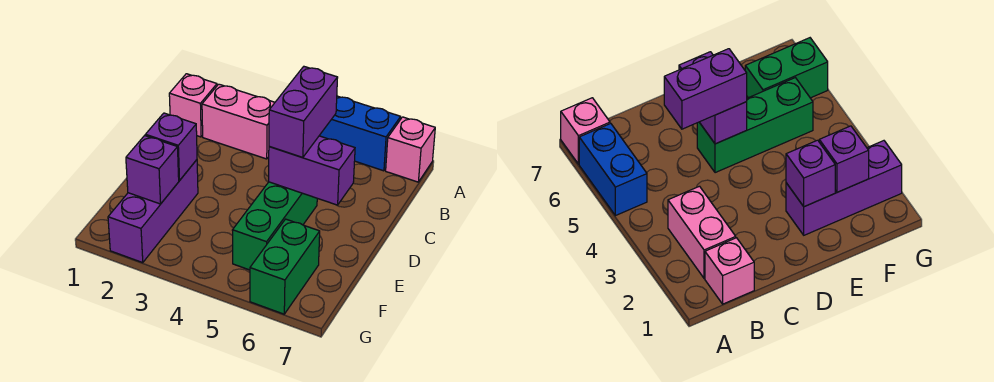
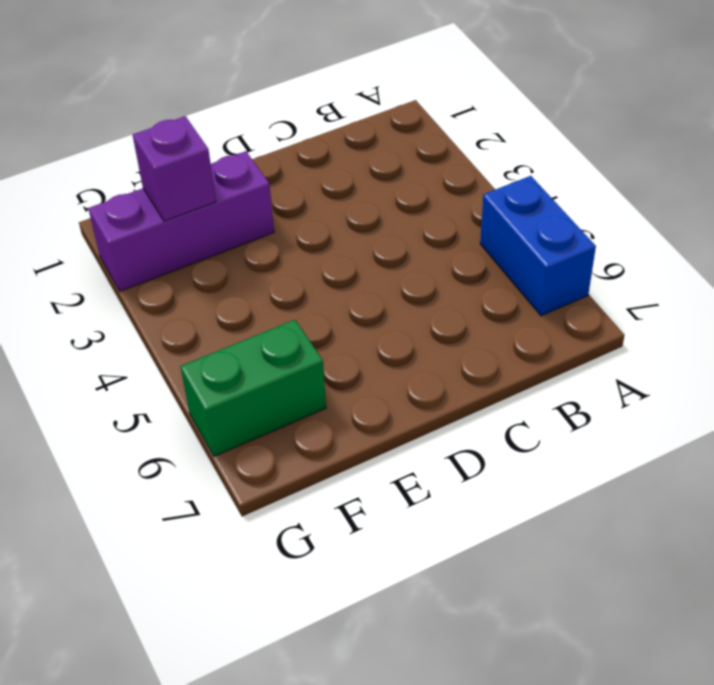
none -> pink 1x1 brick [386,117,435,182]
none -> pink 1x1 brick [169,74,217,137]

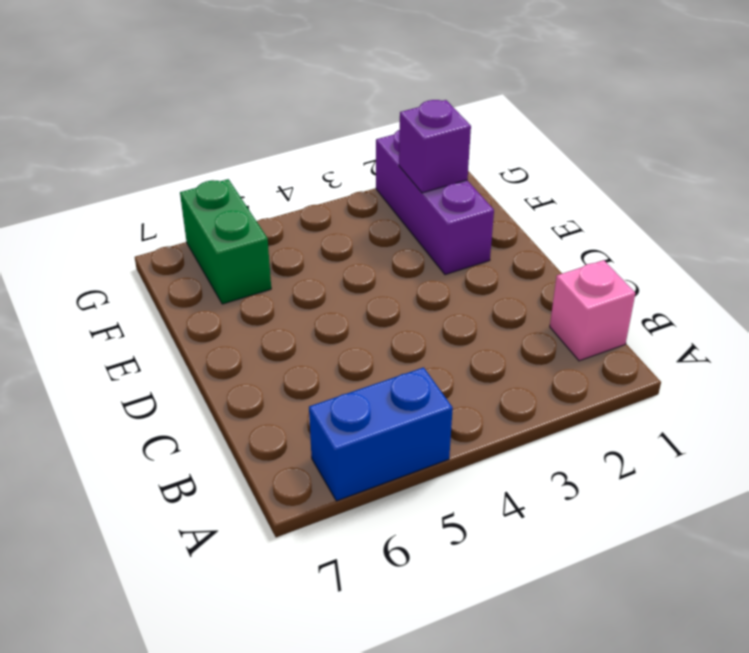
none -> pink 1x1 brick [386,117,435,182]
none -> pink 1x2 brick [202,84,275,159]

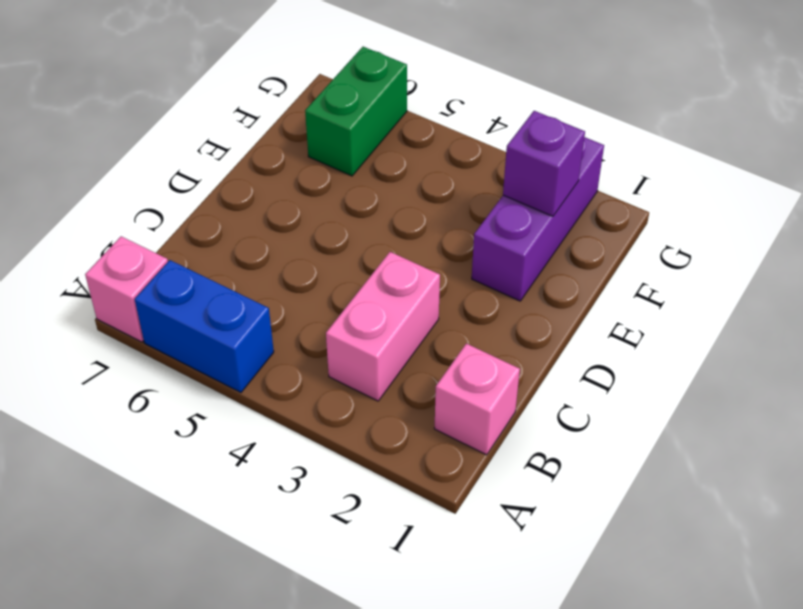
pink 1x2 brick [326,252,440,401] -> pink 1x2 brick turned to [202,84,275,159]
none -> green 1x3 brick [232,182,317,270]
none -> purple 1x2 brick [269,136,355,205]

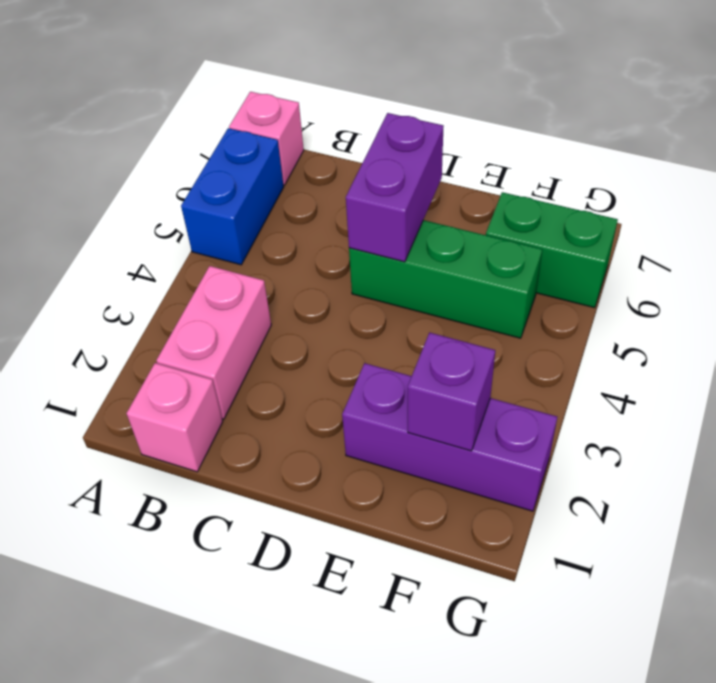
none -> purple 1x1 brick [145,113,197,181]
none -> purple 1x2 brick [269,67,338,158]

